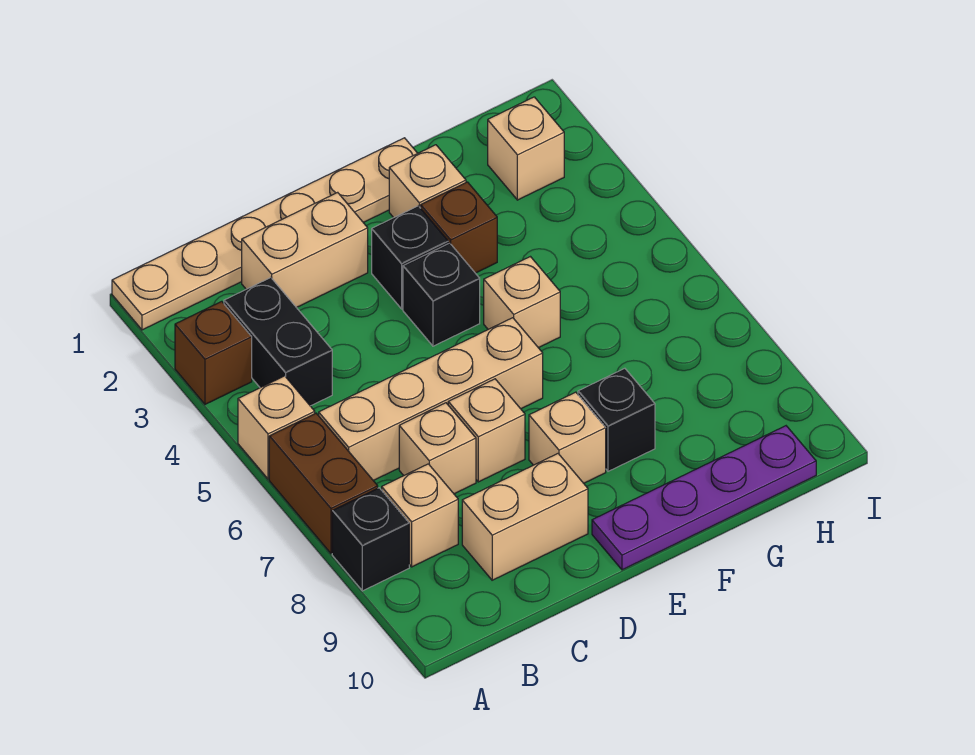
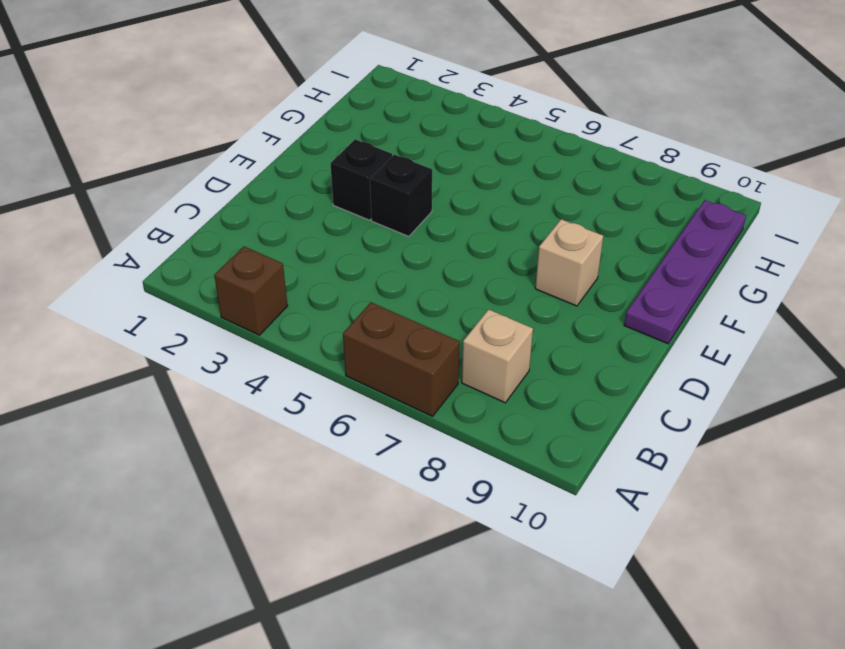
none -> tan 1x6 plate [112,138,418,330]
none -> tan 1x1 brick [238,376,315,479]
none -> black 1x1 brick [332,488,409,591]

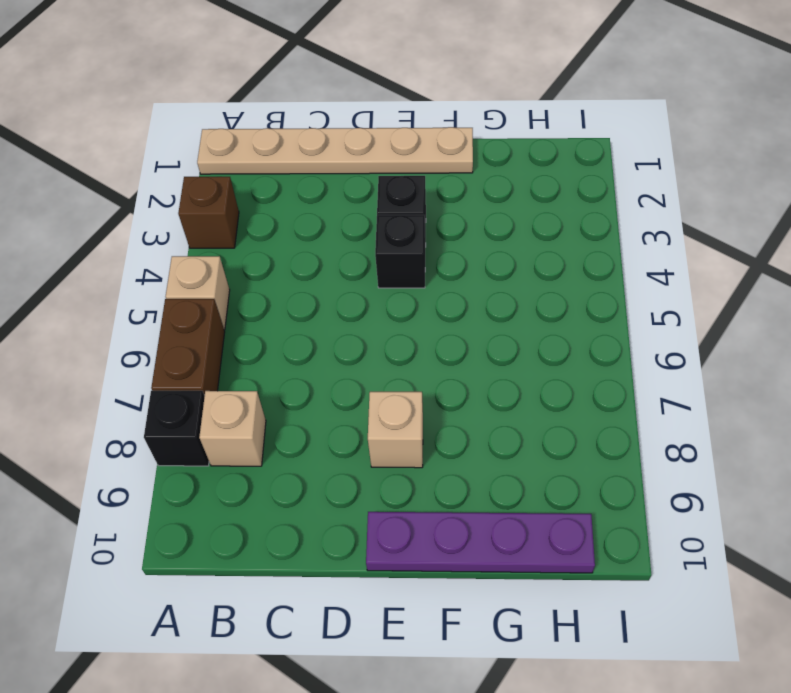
none -> black 1x2 brick [224,278,332,406]
none -> tan 1x4 brick [319,318,543,481]
none -> tan 1x2 brick [242,192,368,308]

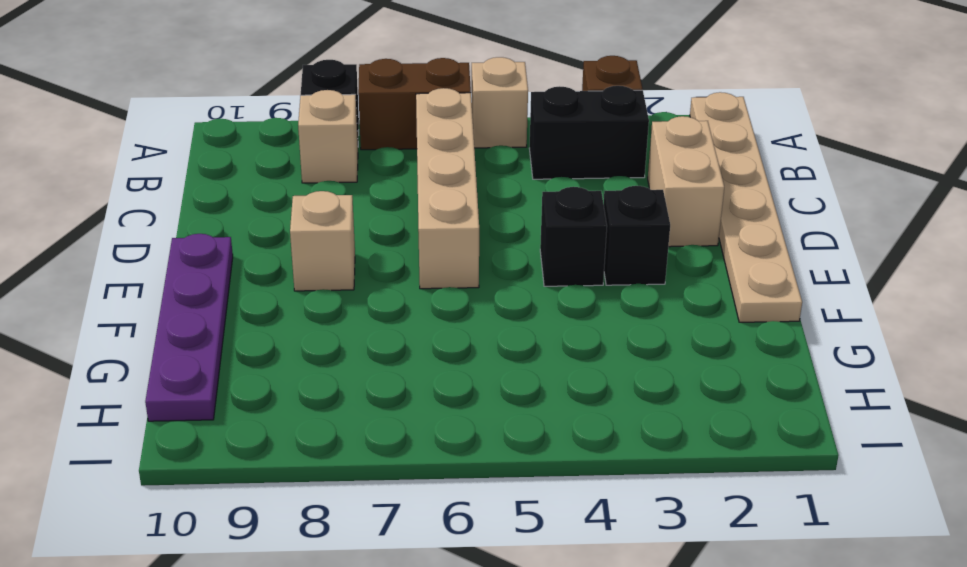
none -> tan 1x1 brick [399,403,476,494]
none -> tan 1x2 brick [462,454,588,580]
none -> tan 1x1 brick [448,379,525,482]

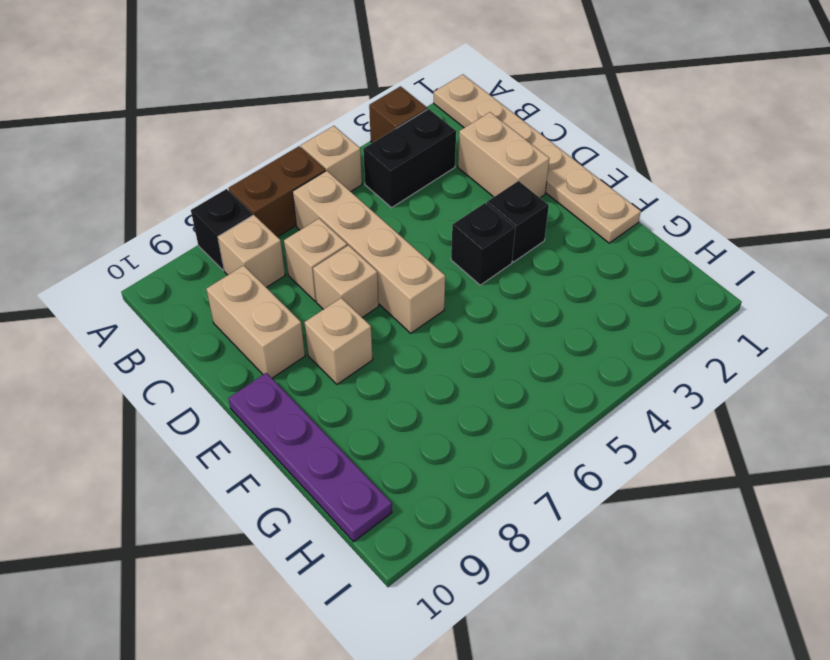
none -> tan 1x1 brick [389,145,466,218]
none -> brown 1x1 brick [421,182,497,273]
none -> tan 1x1 brick [484,257,560,348]

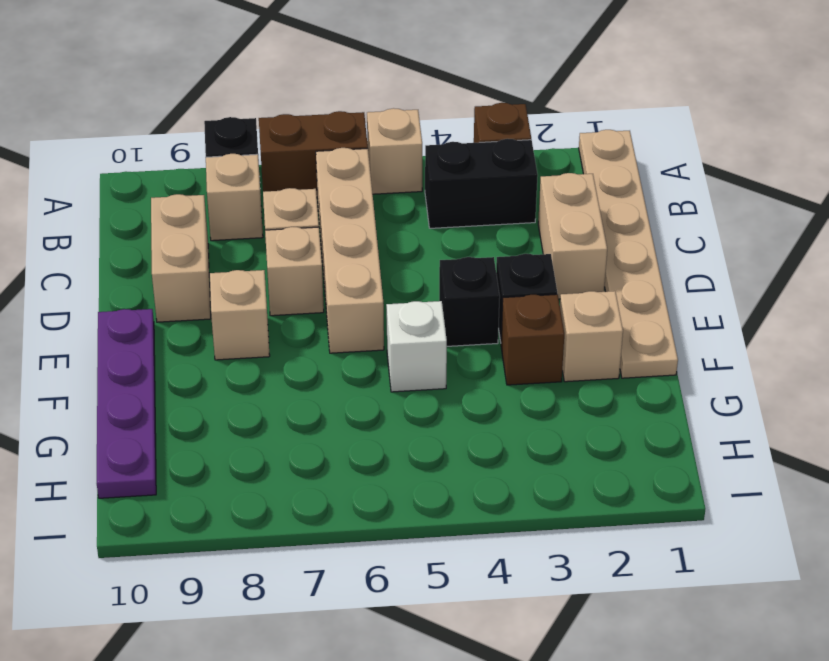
white 1x1 brick [386,301,447,392] -> tan 1x1 brick [484,257,560,348]
none -> black 1x1 brick [578,368,655,471]
none -> tan 1x1 brick [488,97,564,200]

